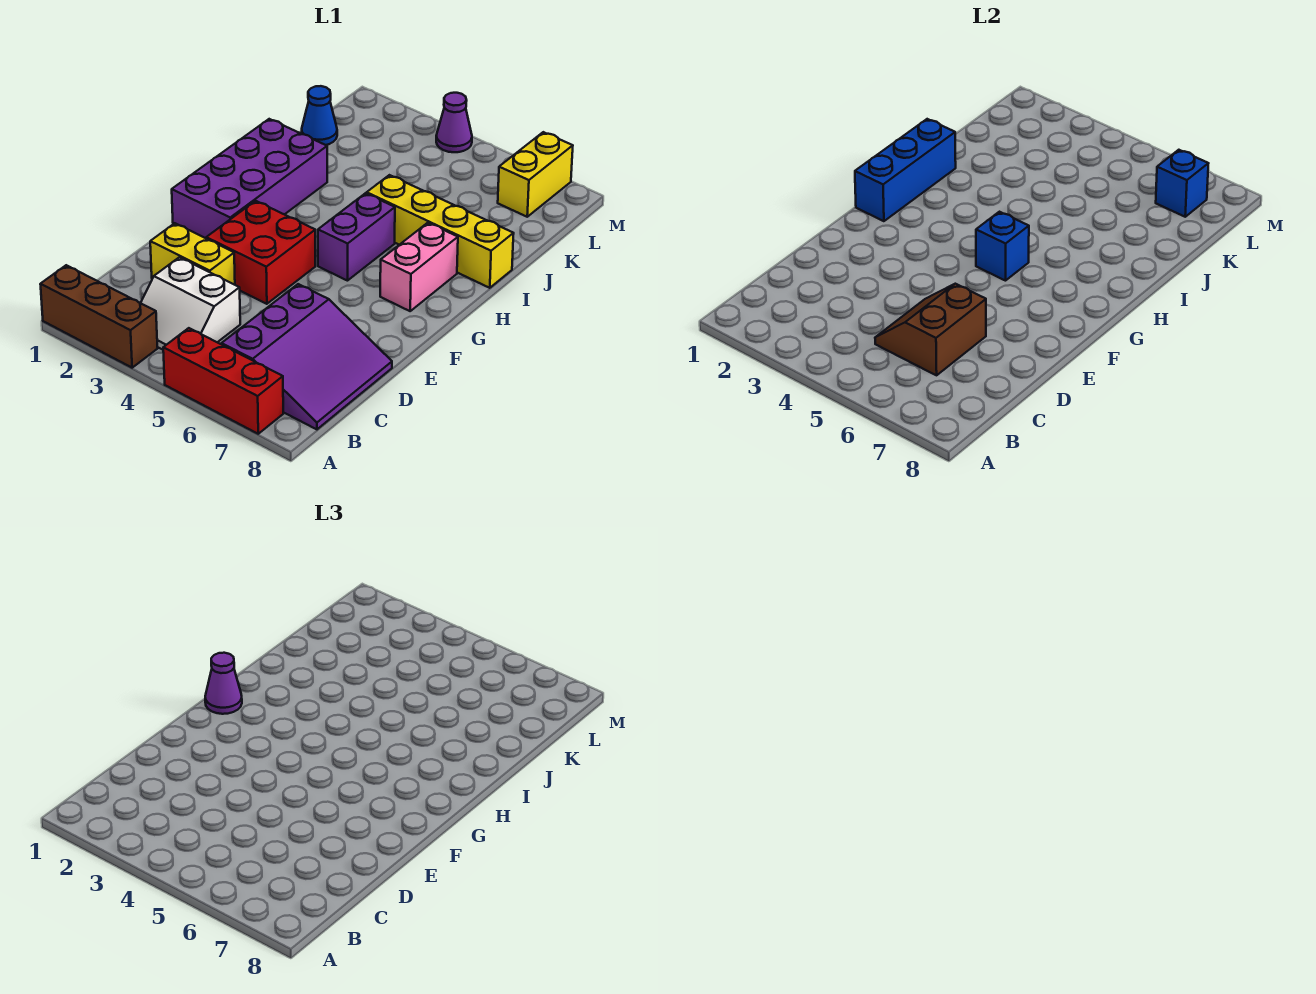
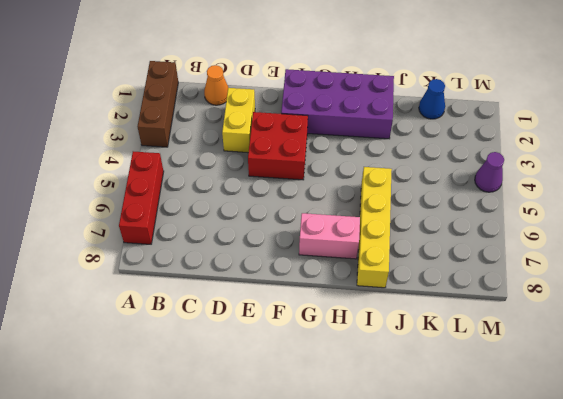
orange 1x1 cone [204,65,229,105] -> none
none -> white 2x2 slope [141,257,240,350]
none -> purple 3x3 slope [222,284,392,429]
none -> purple 1x2 brick [318,193,395,281]

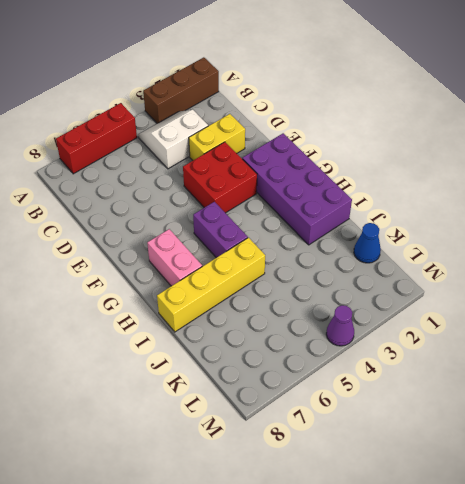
none -> purple 3x3 slope [222,284,392,429]
none -> yellow 1x2 brick [498,132,573,217]
none -> brown 2x2 slope [875,284,986,375]

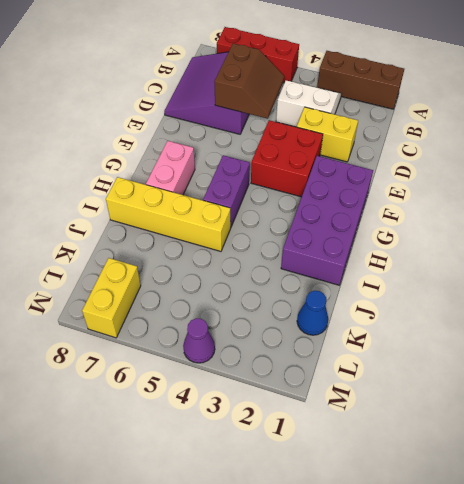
none -> blue 1x3 brick [855,119,956,221]
none -> blue 1x1 brick [976,212,1029,281]
none -> blue 1x1 brick [1156,150,1209,217]

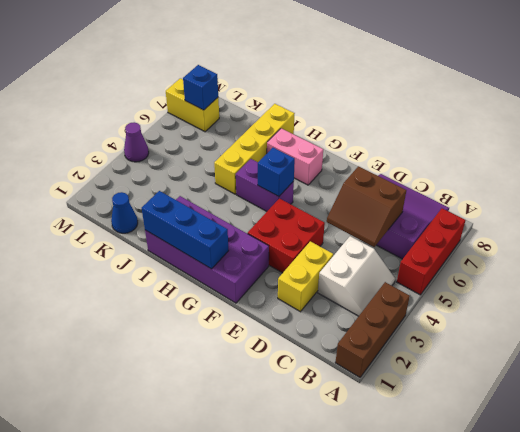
none -> purple 1x1 cone [205,653,242,714]

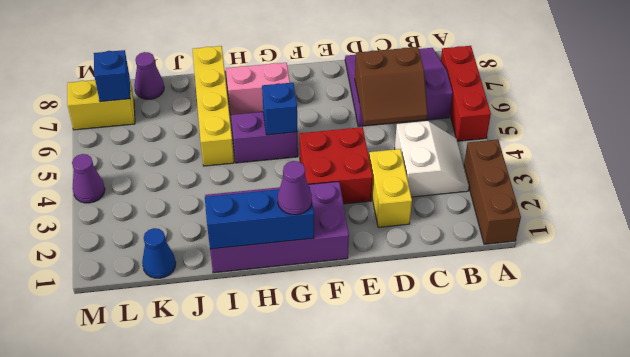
purple 1x1 cone [134,52,164,99] -> none

